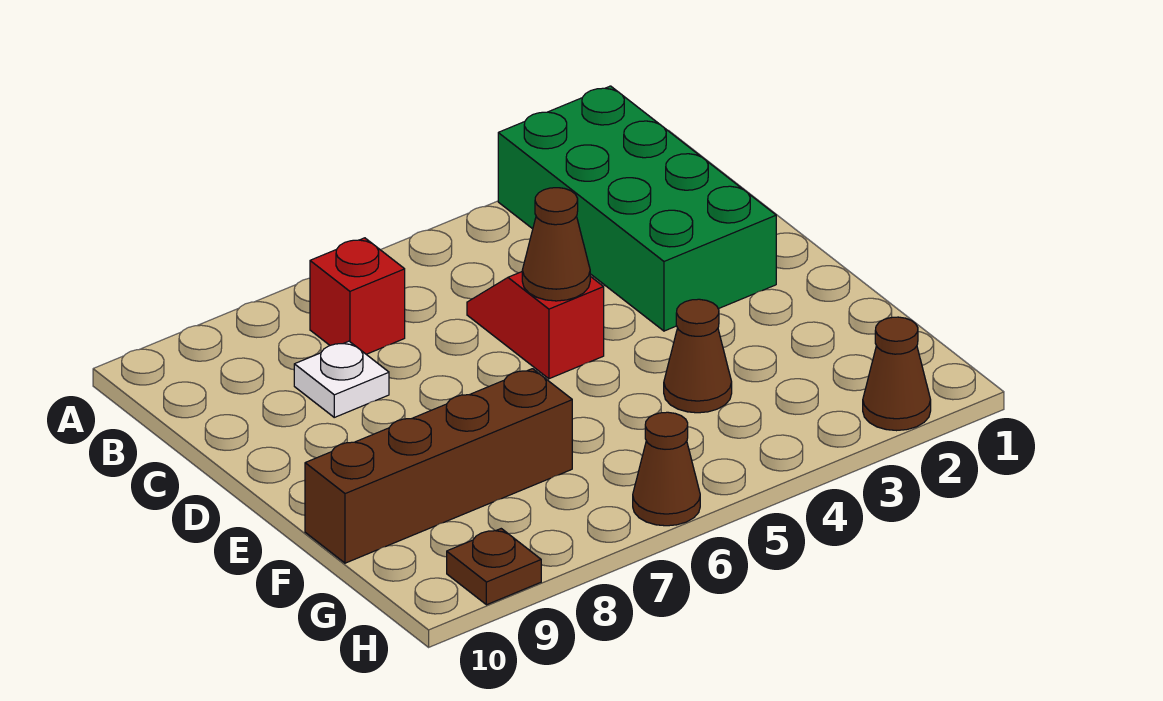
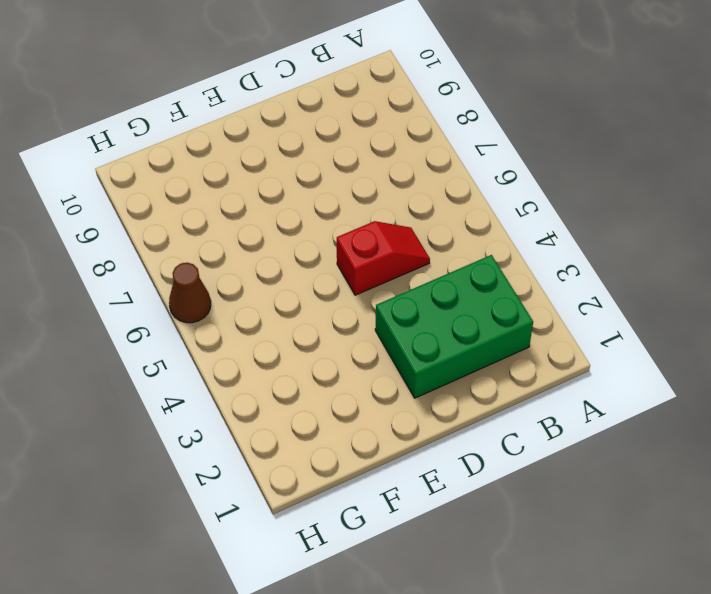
green 2x3 brick [375,255,533,398] -> green 2x4 brick [498,86,776,331]
none -> red 1x1 brick [310,238,405,354]
none -> white 1x1 plate [294,341,389,417]

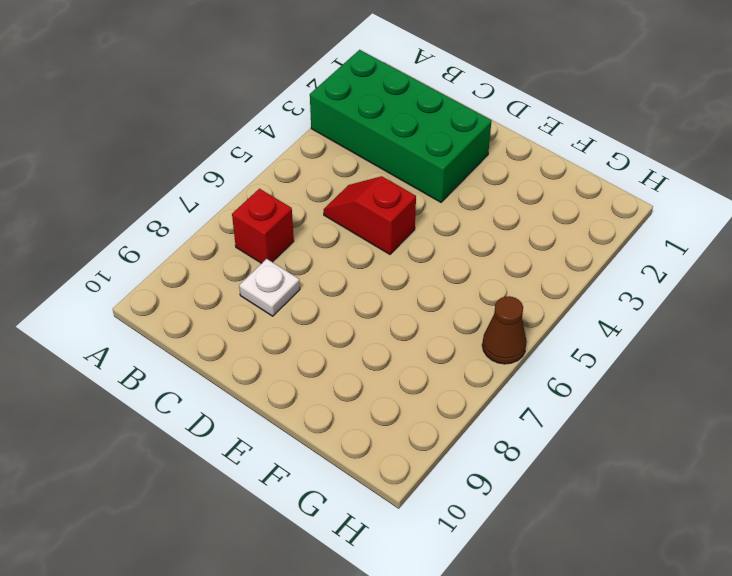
none -> brown 1x1 cone [664,299,732,413]
none -> brown 1x4 brick [305,369,572,563]

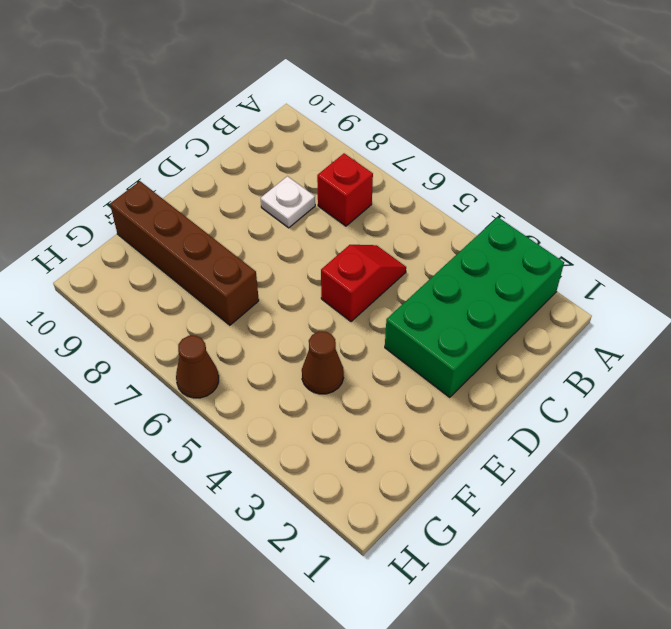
none -> brown 1x1 cone [863,317,931,431]
none -> brown 1x1 plate [447,529,541,605]

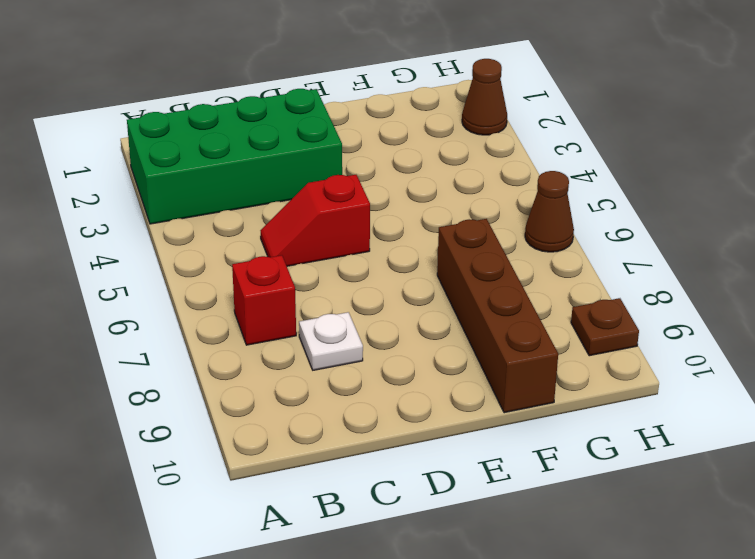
none -> brown 1x1 cone [664,299,732,413]
none -> brown 1x1 cone [522,188,590,301]

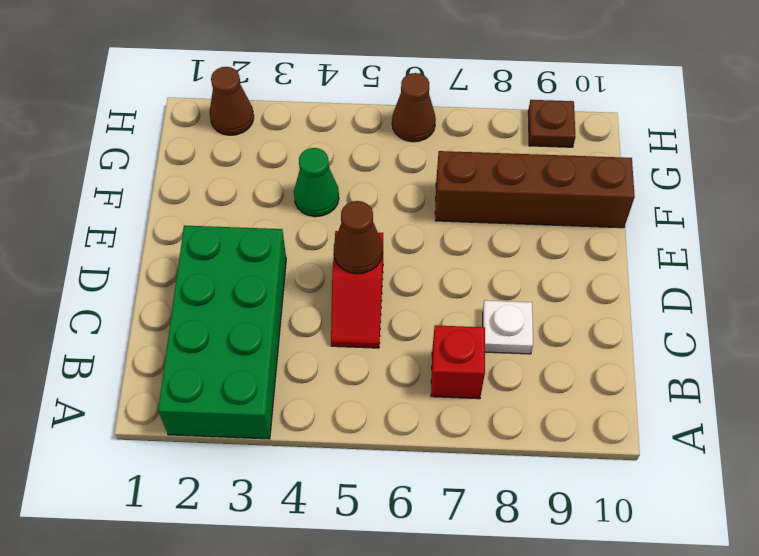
green 1x1 cone [294,148,339,217] -> brown 1x1 cone [664,299,732,413]

